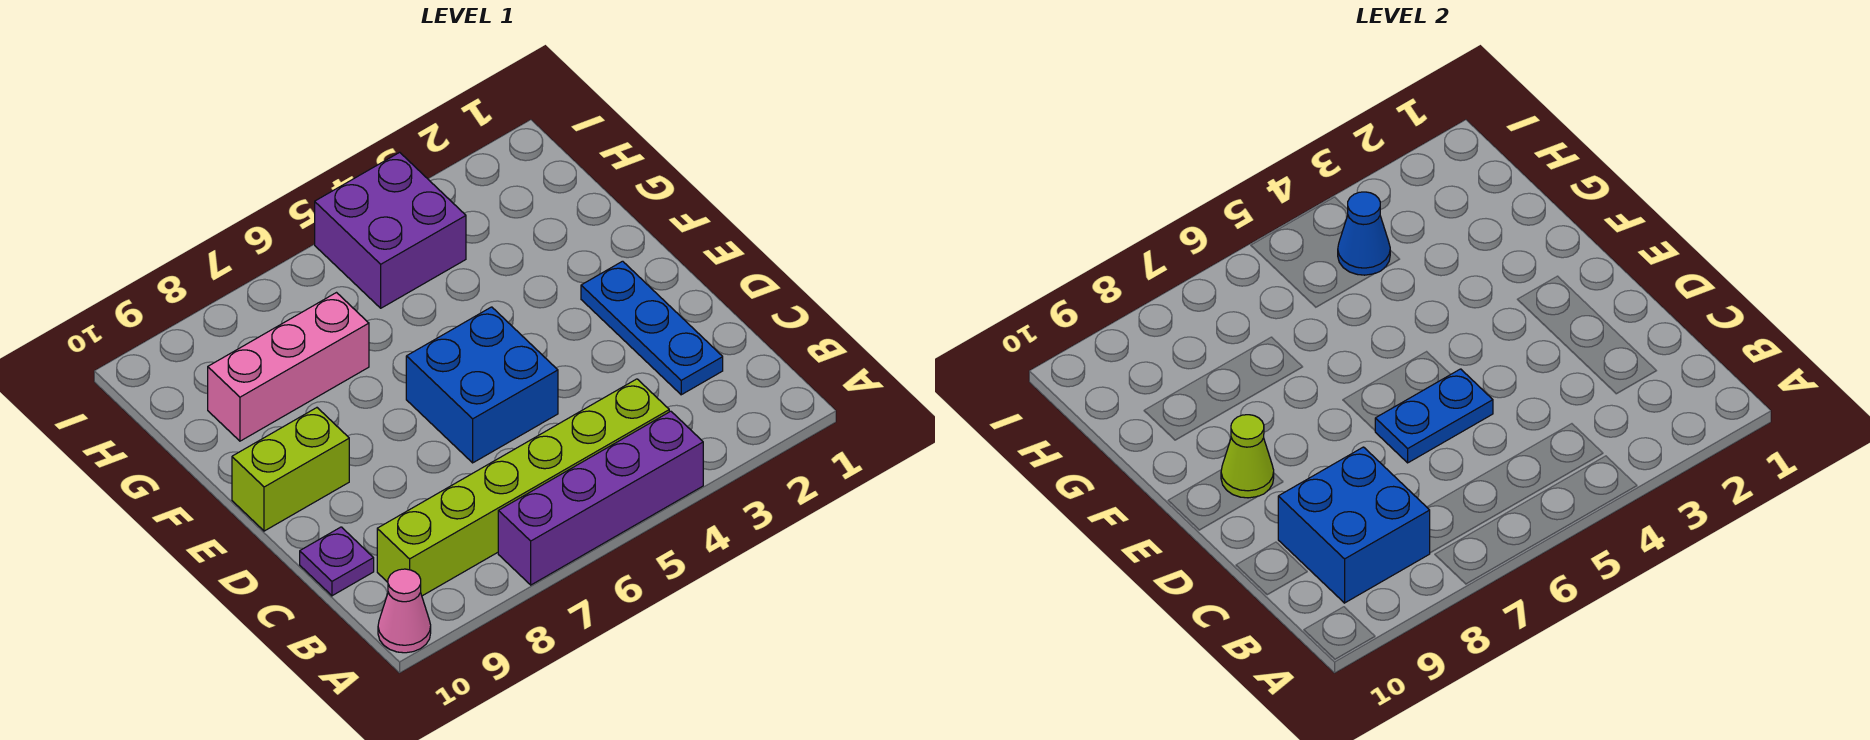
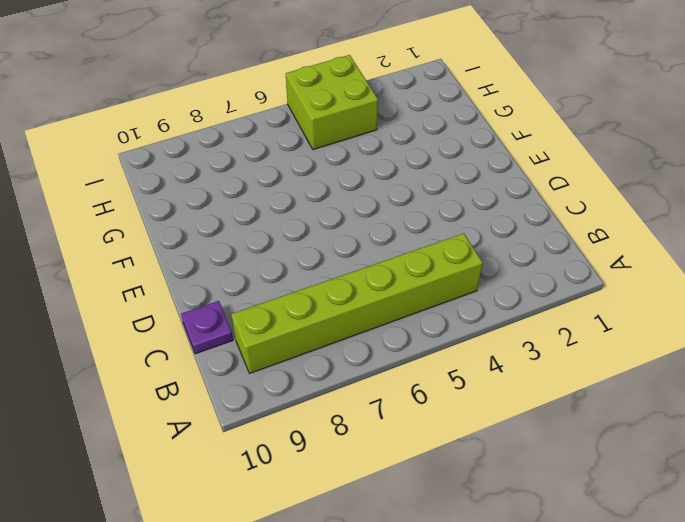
lime 2x2 brick [286,55,378,150] -> purple 2x2 brick [315,152,466,308]
none -> purple 1x4 brick [498,411,703,585]
none -> pink 1x1 cone [378,569,431,653]
none -> blue 1x3 plate [581,261,723,395]

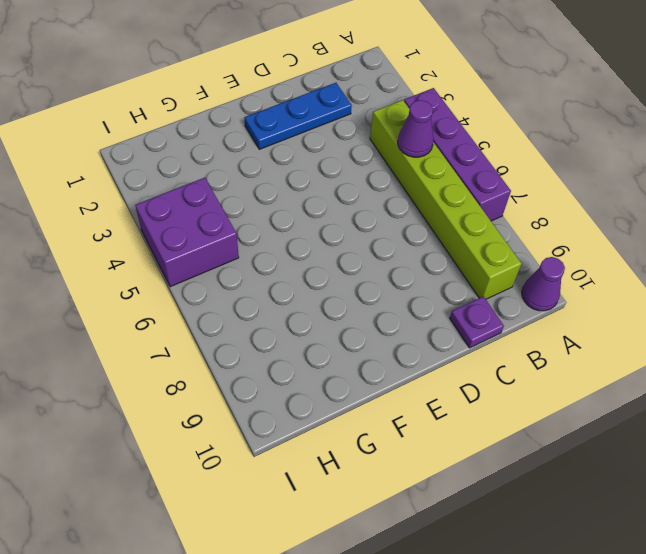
purple 1x1 cone [522,257,565,311] -> pink 1x1 cone [378,569,431,653]
purple 1x1 cone [398,100,434,157] -> none
none -> blue 2x2 brick [406,307,558,463]
none -> lime 1x2 brick [232,408,349,531]
none -> pink 1x3 brick [208,293,369,441]

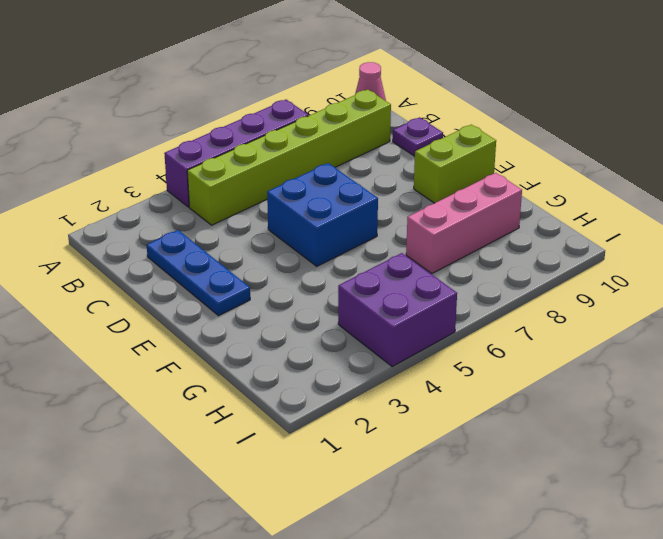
none -> blue 2x2 brick [1278,447,1430,603]
none -> blue 1x2 plate [1375,369,1493,463]
none -> lime 1x1 cone [1221,415,1274,498]

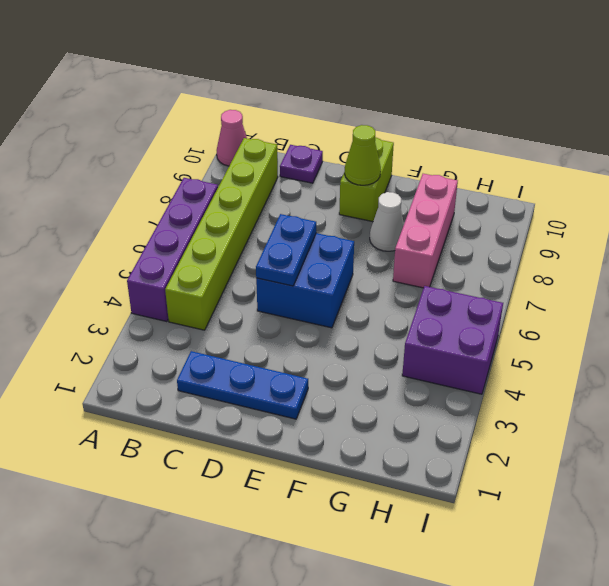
white 1x1 cone [370,192,404,251] -> none
none -> blue 2x2 brick [1278,447,1430,603]
none -> blue 1x1 cone [1338,192,1390,275]

